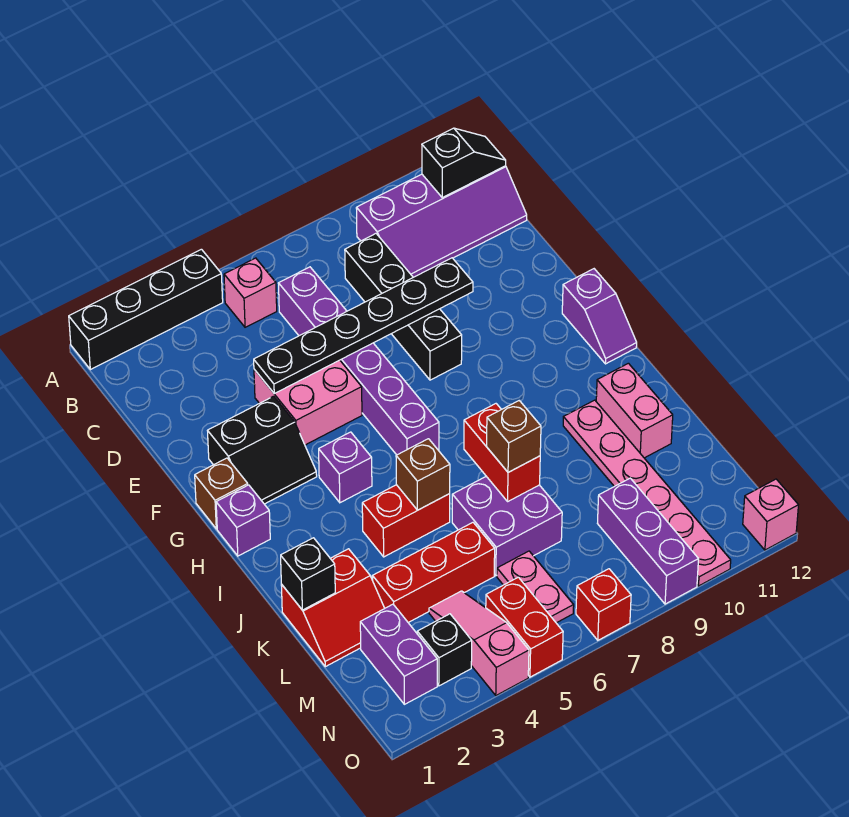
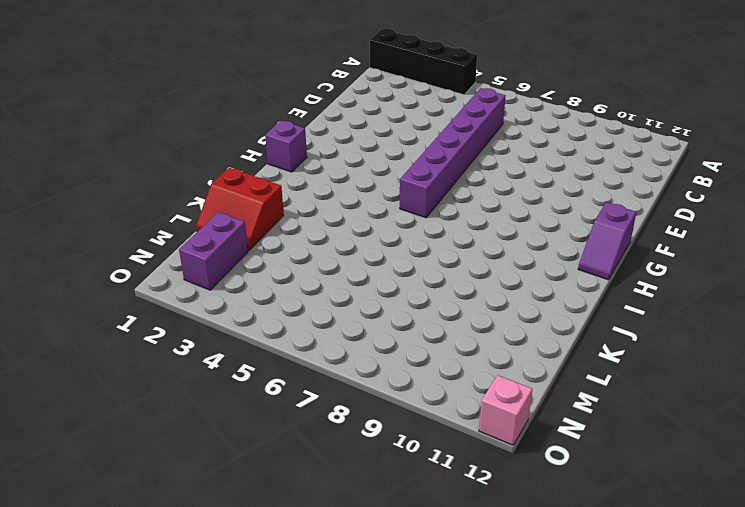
none -> pink 1x1 brick [224,258,277,327]
none -> purple 2x4 slope [356,166,527,277]
none -> black 1x4 brick [345,234,462,380]
none -> pink 2x2 brick [254,360,362,445]

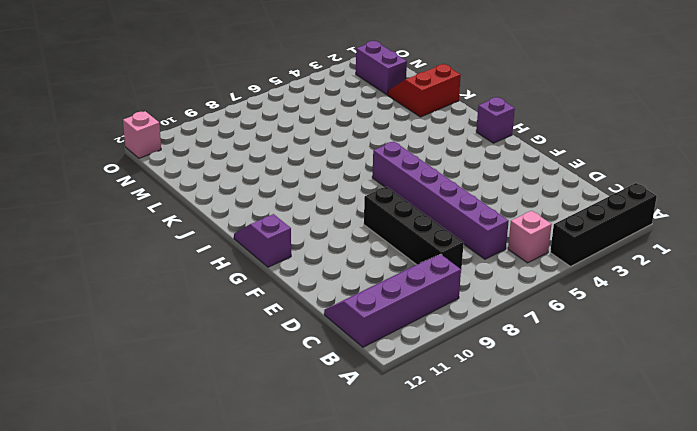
none -> pink 2x2 brick [254,360,362,445]
none -> black 2x2 slope [208,396,317,504]
none -> brown 1x1 brick [195,458,248,529]
none -> purple 1x1 brick [319,432,372,503]

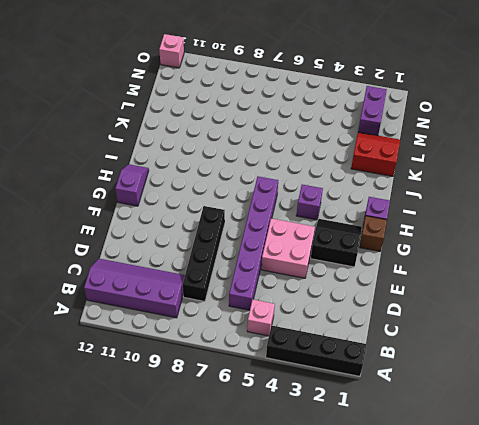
none -> red 1x2 brick [362,485,450,557]
none -> pink 1x6 plate [563,400,731,586]
none -> pink 1x2 brick [596,363,673,458]
none -> purple 2x2 brick [452,476,562,576]

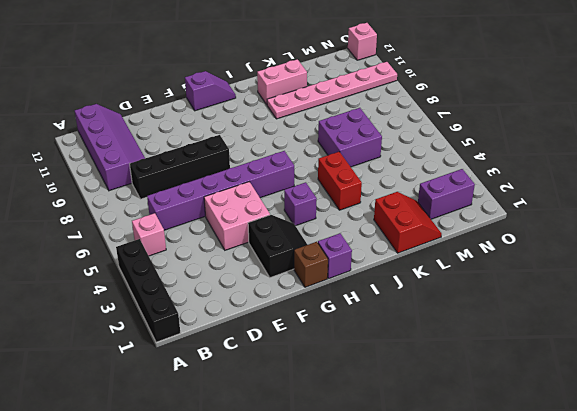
none -> red 1x3 brick [372,523,495,622]
none -> pink 1x3 slope [429,591,529,695]
none -> pink 1x2 plate [497,551,574,623]
none -> purple 1x3 brick [597,478,699,604]

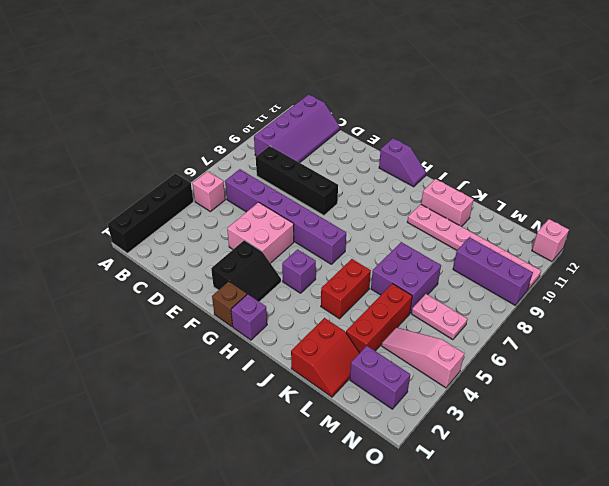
none -> black 1x1 brick [417,614,472,686]
none -> red 1x2 brick [486,577,563,677]
none -> red 1x1 brick [576,569,631,640]
none -> black 1x2 slope [422,128,506,198]

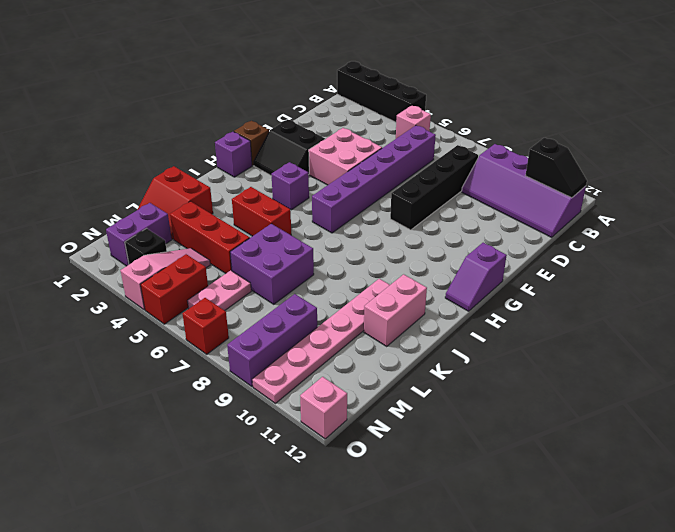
none -> black 1x6 plate [254,258,473,393]
none -> brown 1x1 brick [396,439,450,510]
none -> red 1x2 brick [464,404,540,501]
none -> black 1x1 brick [281,538,335,610]

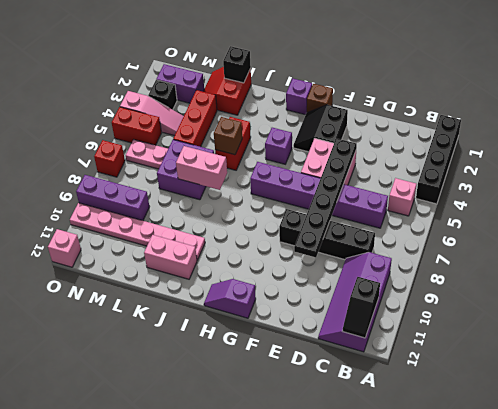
pink 1x2 brick [176,146,227,190] -> red 1x2 brick [464,404,540,501]
none -> brown 1x1 brick [487,401,541,472]

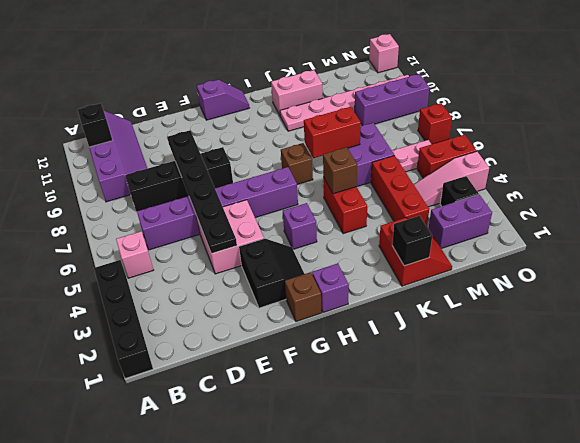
brown 1x1 brick [281,143,313,185] -> brown 1x1 brick moved to [487,401,541,472]

